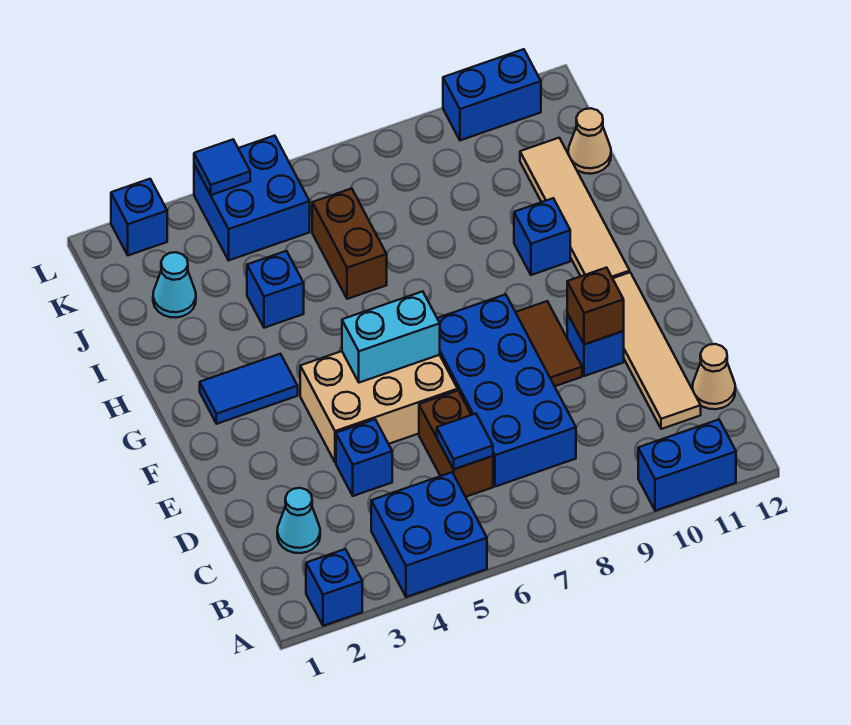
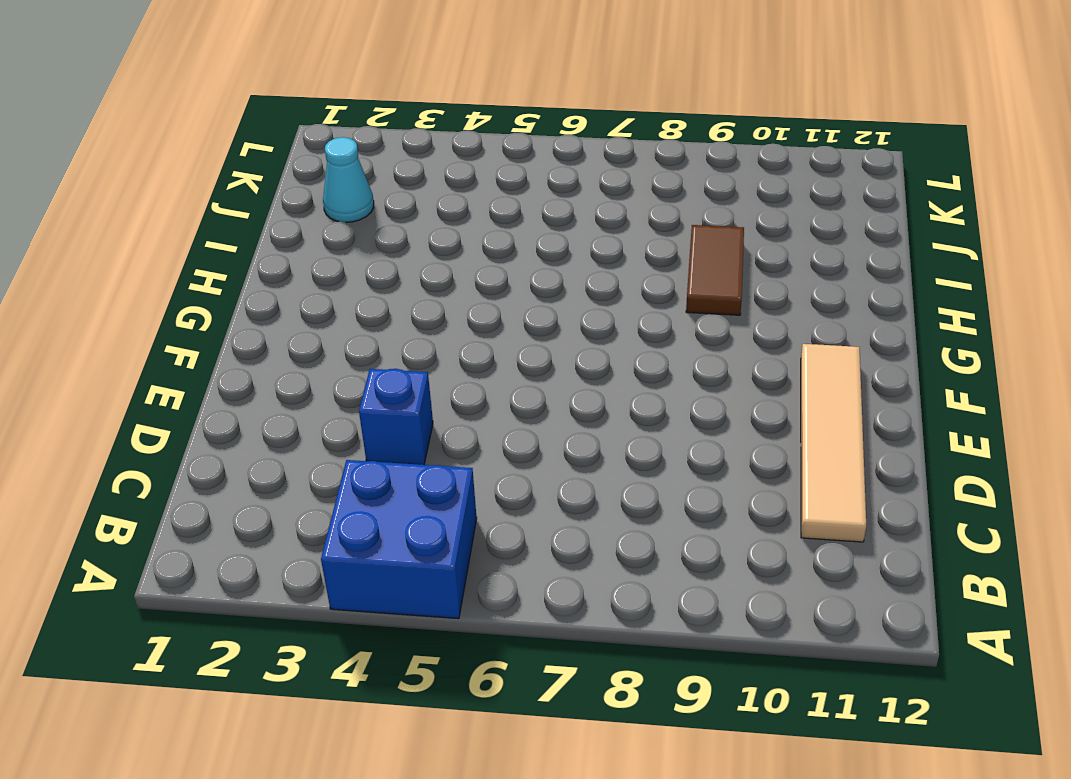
brown 1x2 tile [686,225,744,315] -> brown 1x2 tile moved to [516,301,582,386]
none -> blue 1x1 brick [306,549,362,626]
none -> blue 1x2 brick [638,420,736,511]
none -> cyan 1x1 cone [277,488,320,553]

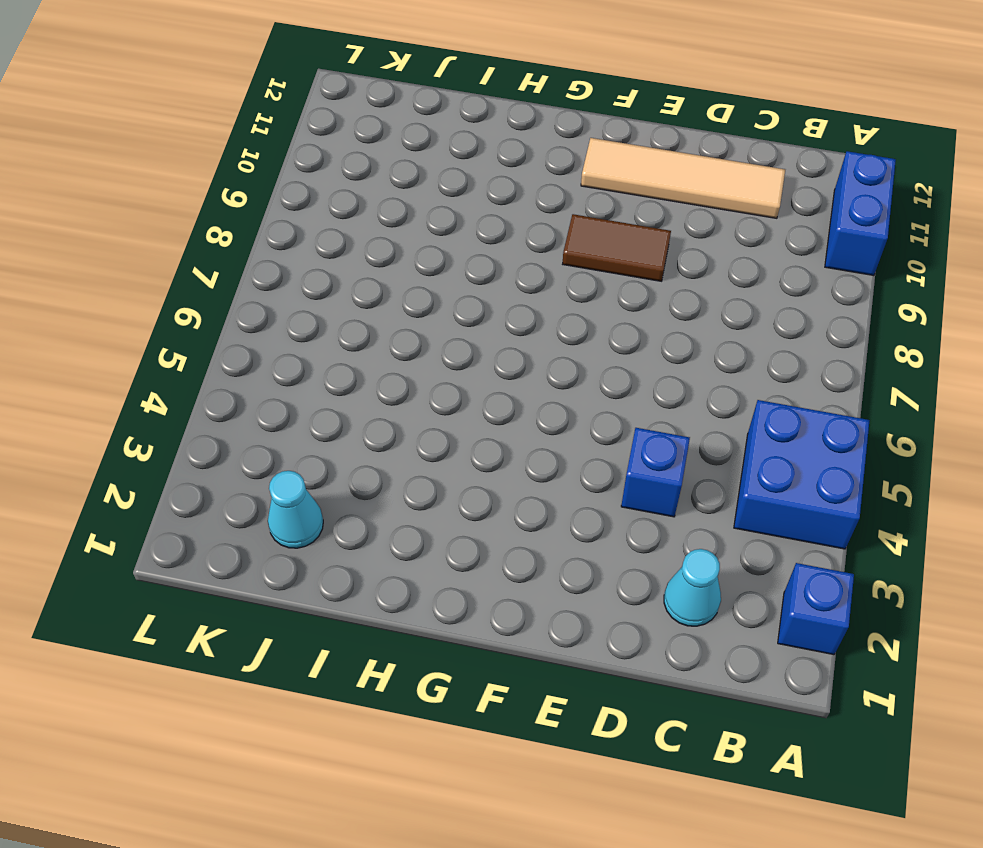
none -> brown 1x2 brick [419,391,493,497]
none -> blue 2x4 brick [437,294,576,487]
none -> tan 1x1 cone [693,344,735,409]

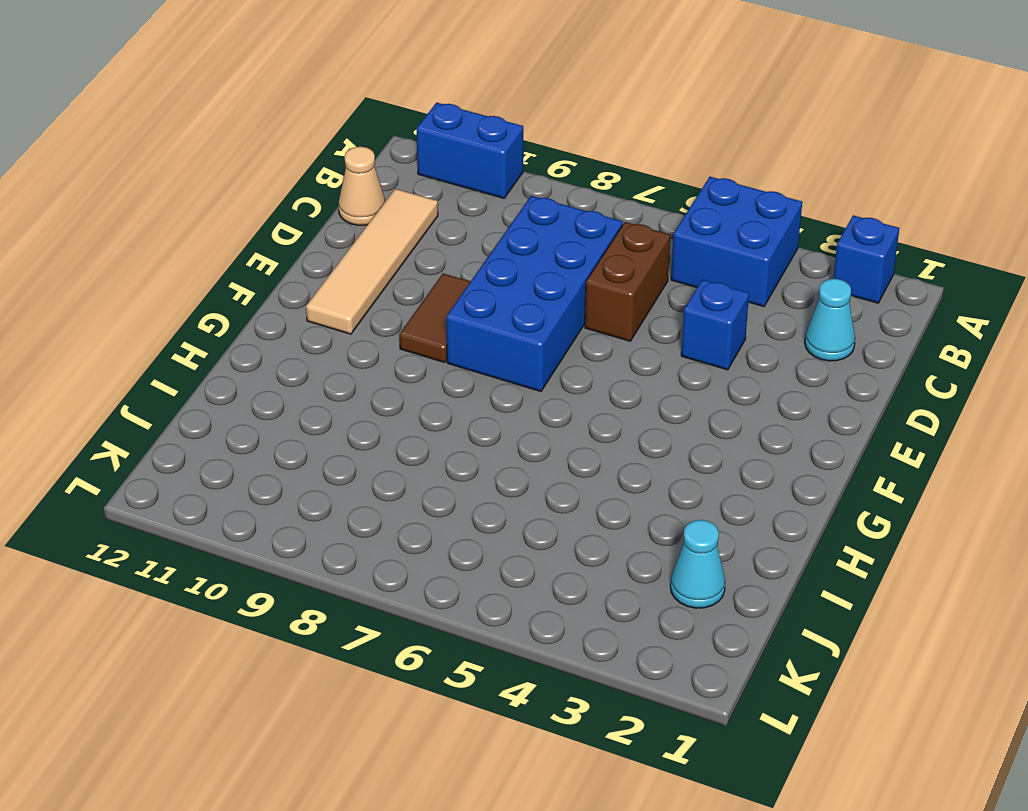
none -> tan 2x3 brick [300,351,458,462]
none -> blue 1x1 brick [567,314,624,376]
none -> blue 1x2 tile [200,354,298,424]

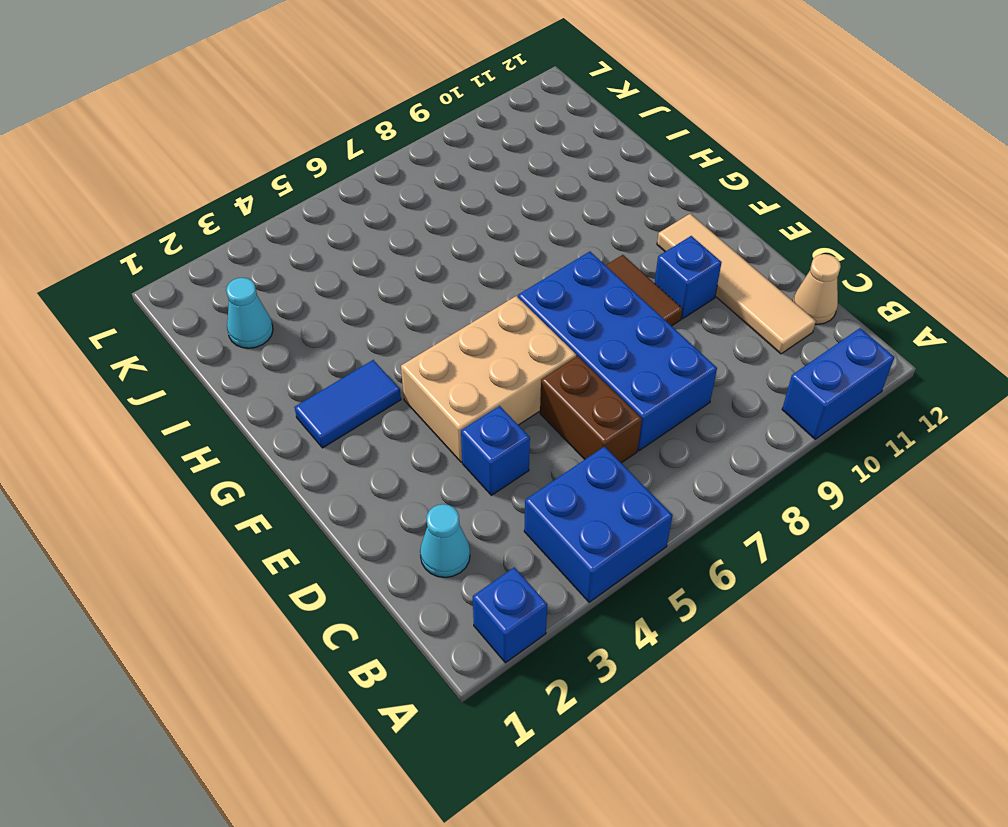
none -> tan 1x4 tile [520,138,630,278]
none -> blue 1x1 brick [514,198,570,275]
none -> blue 1x1 brick [247,251,304,328]

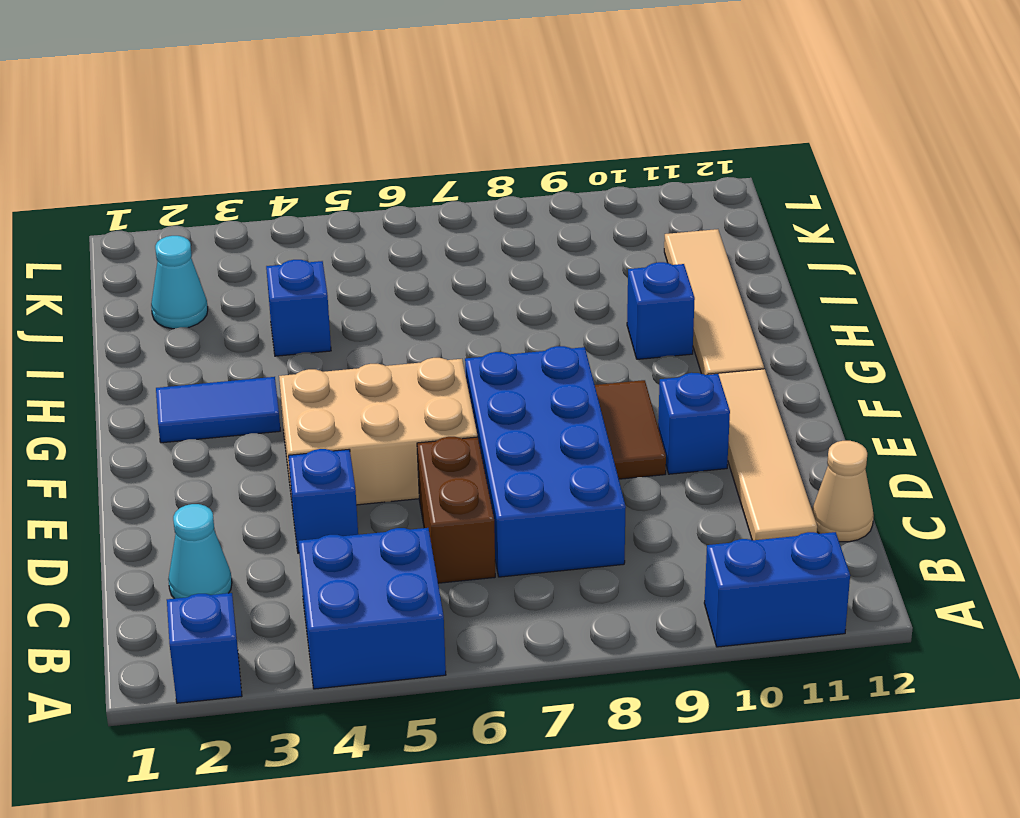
none -> brown 1x2 brick [312,189,387,299]
none -> tan 1x1 cone [568,108,611,174]
none -> blue 2x2 brick [194,136,310,260]

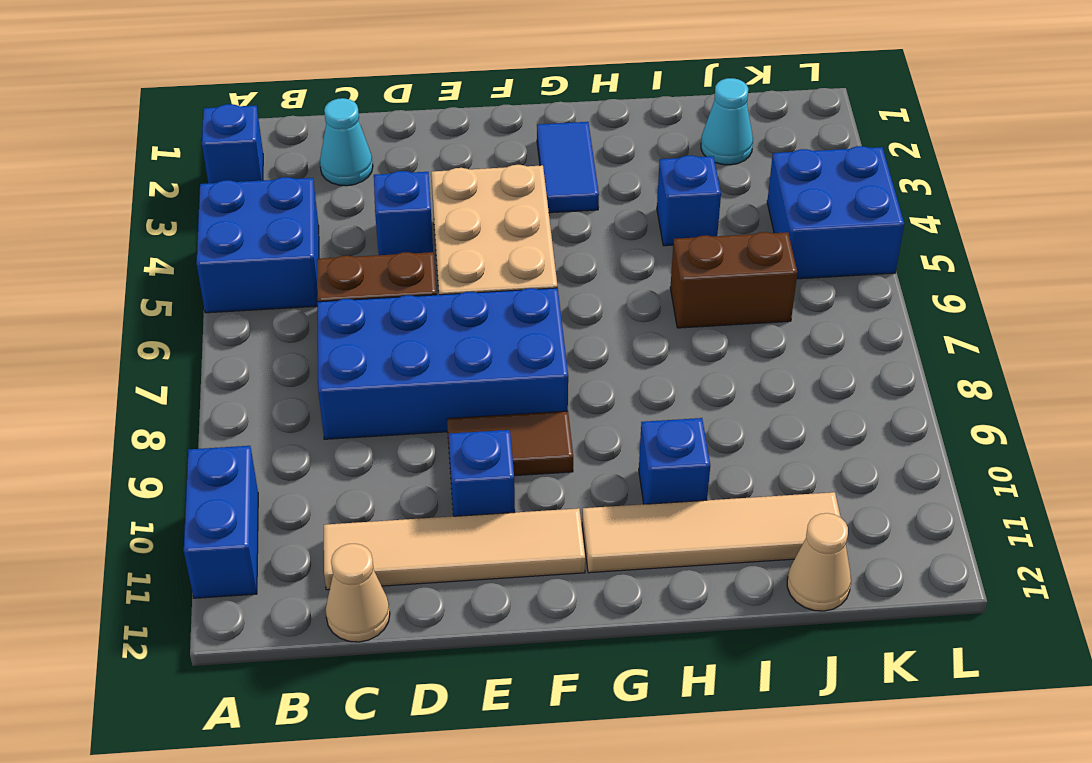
none -> blue 1x1 brick [111,179,167,255]
none -> blue 1x2 brick [443,49,541,140]
none -> blue 1x1 tile [437,414,493,469]

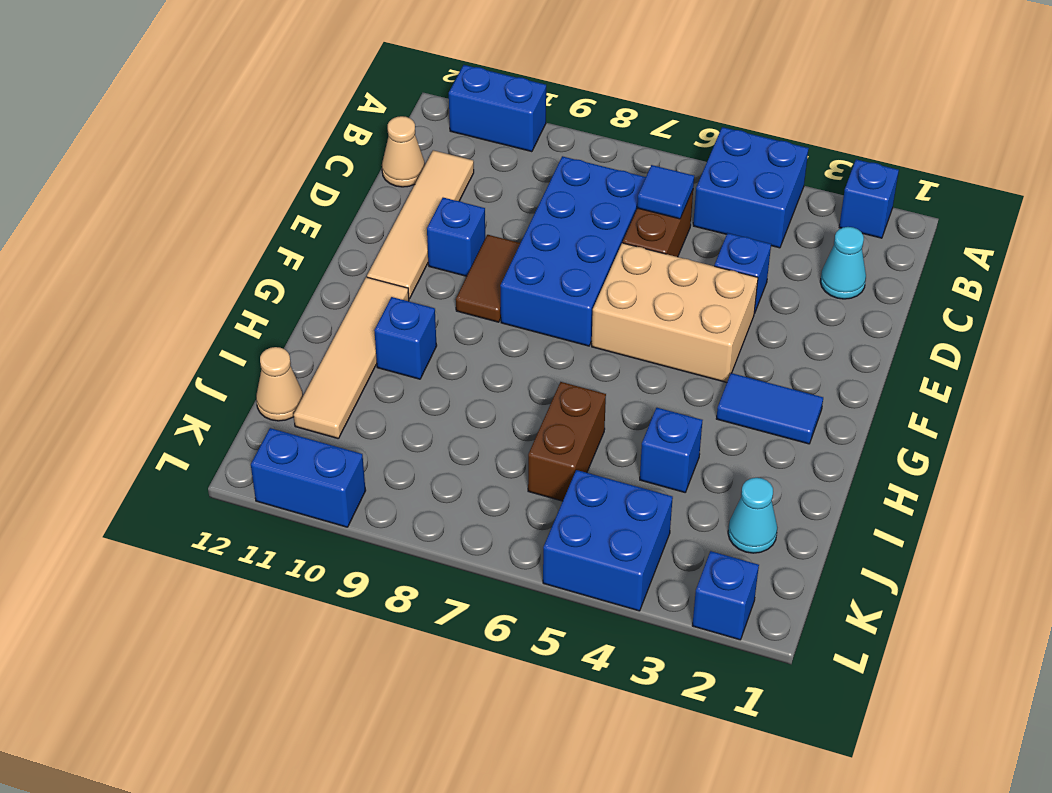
none -> brown 1x1 brick [567,268,624,345]
none -> cyan 1x2 brick [342,291,440,383]
none -> blue 1x1 tile [194,140,250,195]

